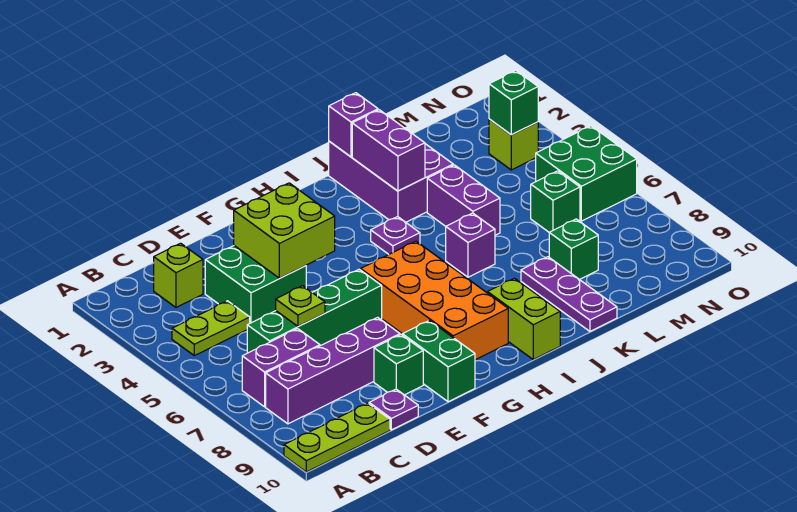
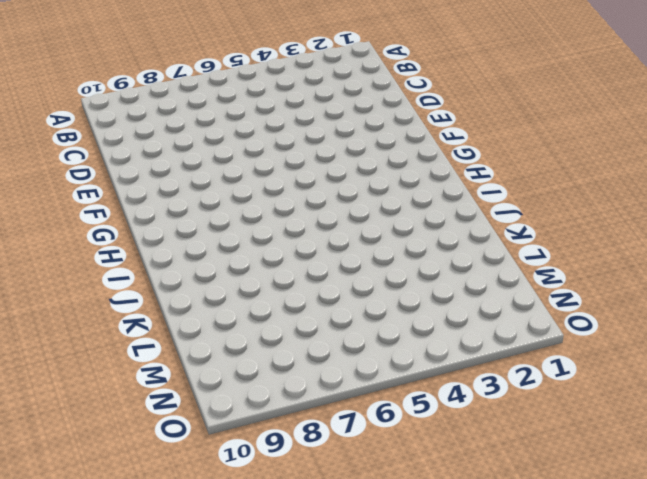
none -> lime 1x3 plate [284,403,390,472]
none -> lime 1x2 plate [172,301,250,356]
none -> purple 1x2 brick [242,329,320,407]

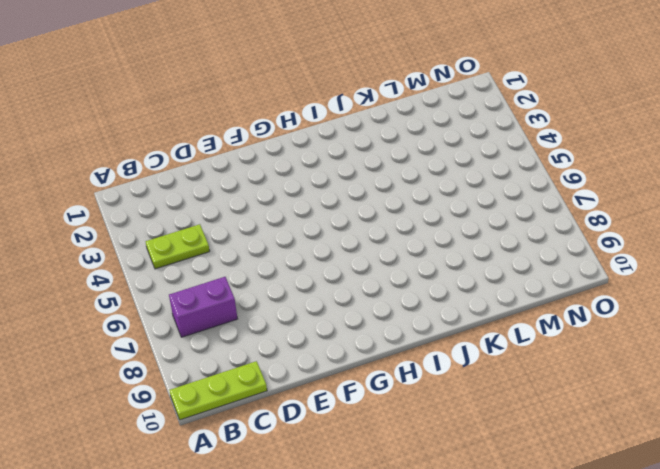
none -> purple 1x4 brick [266,317,400,424]
none -> lime 1x1 brick [154,243,203,307]
none -> green 1x4 brick [247,269,382,353]

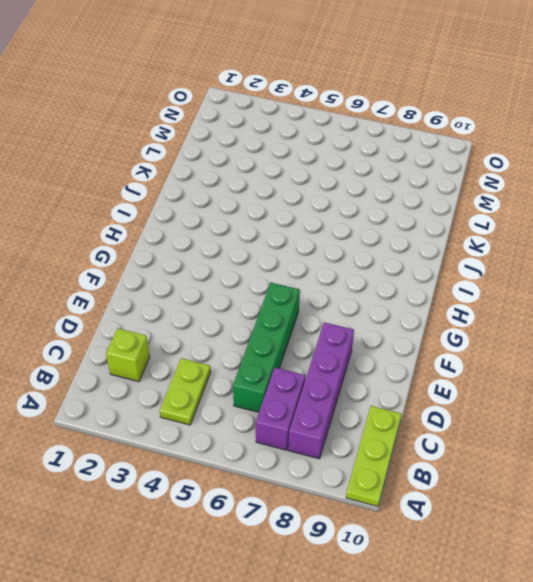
none -> green 2x2 brick [205,246,306,323]
none -> purple 1x1 plate [369,389,418,430]
none -> green 1x1 brick [374,335,423,395]

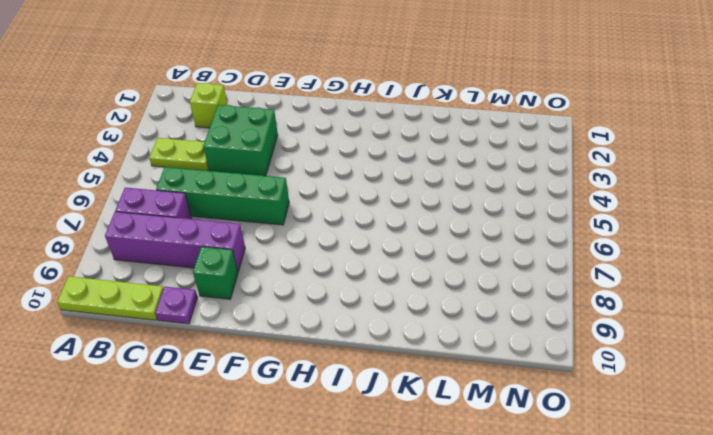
none -> green 1x2 brick [402,321,475,402]
none -> orange 2x4 brick [361,241,508,360]
none -> purple 1x1 plate [371,217,420,254]

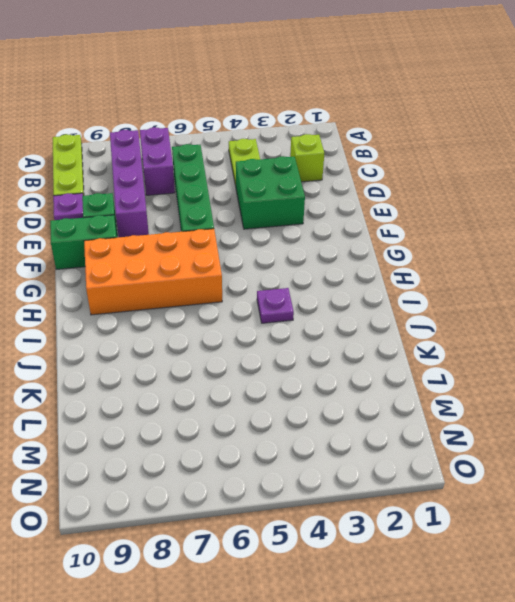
none -> lime 1x2 brick [488,278,560,359]
none -> purple 2x3 brick [329,141,453,222]
none -> purple 1x1 brick [446,213,495,277]

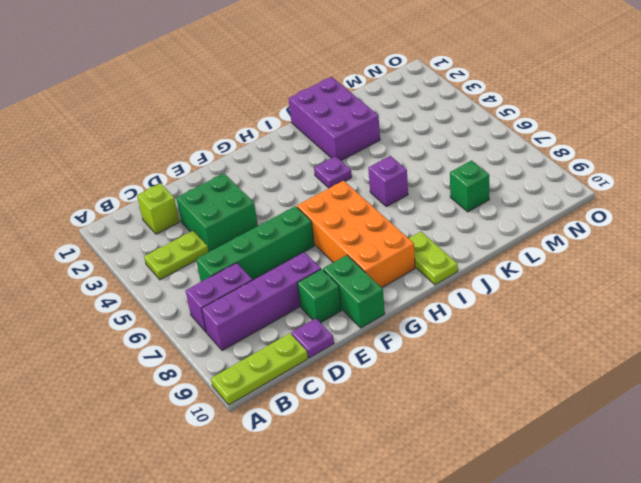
lime 1x2 plate [409,232,458,285] -> lime 1x2 brick [488,278,560,359]
none -> purple 1x2 brick [427,165,500,235]
none -> purple 1x3 plate [521,257,617,331]
none -> green 1x1 brick [531,171,580,232]

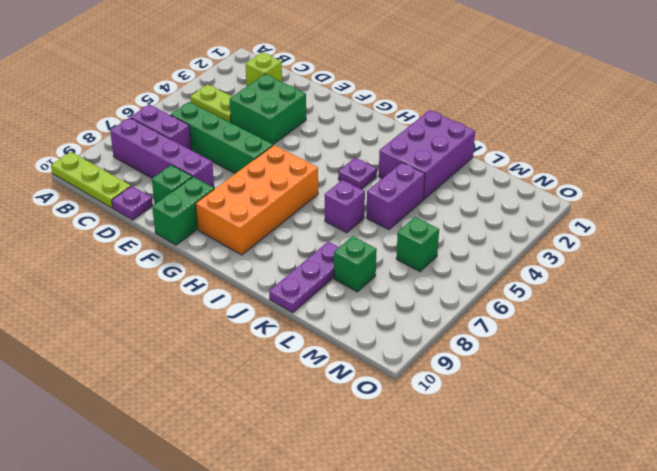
none -> lime 1x2 brick [488,278,560,359]
none -> lime 1x1 brick [489,119,538,170]
none -> green 2x2 brick [536,126,637,221]

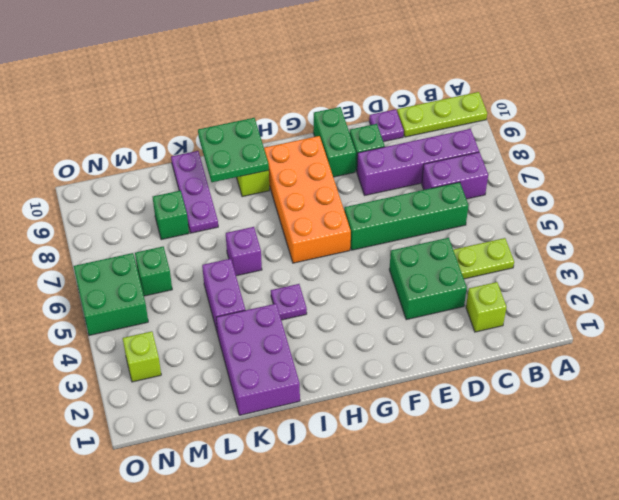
green 2x2 plate [198,118,269,182] -> none
none -> lime 1x1 plate [276,286,325,326]
none -> lime 2x2 brick [234,183,335,278]
none -> purple 1x1 brick [329,93,378,157]

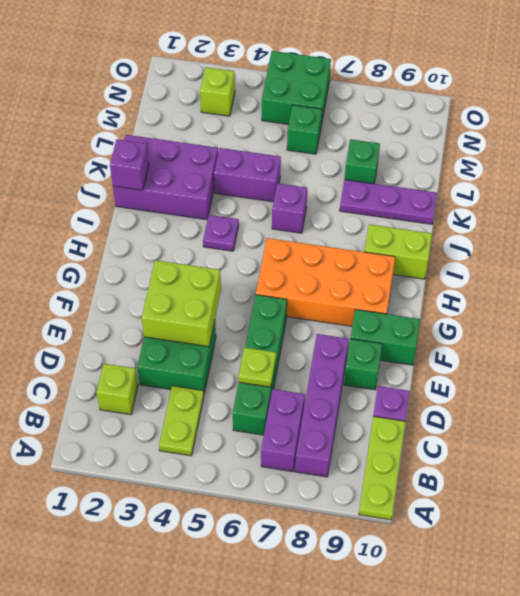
none -> purple 1x2 brick [352,110,425,191]
none -> green 1x1 brick [489,71,538,135]

